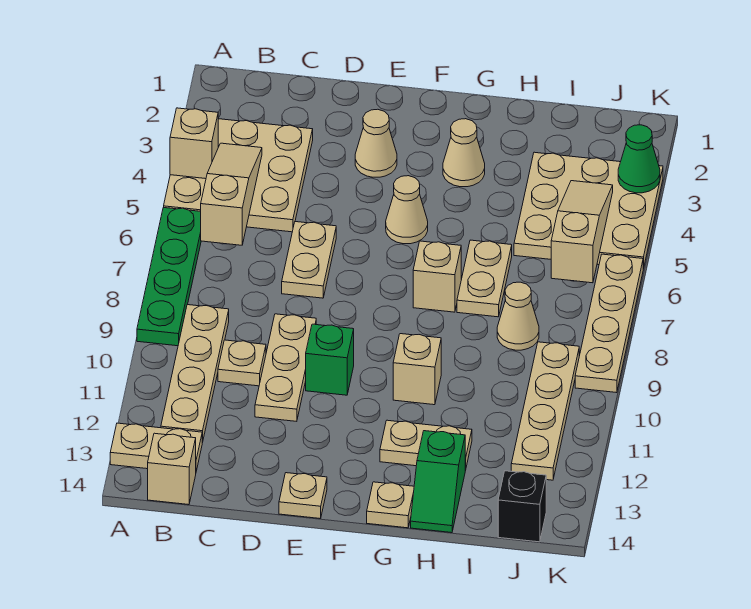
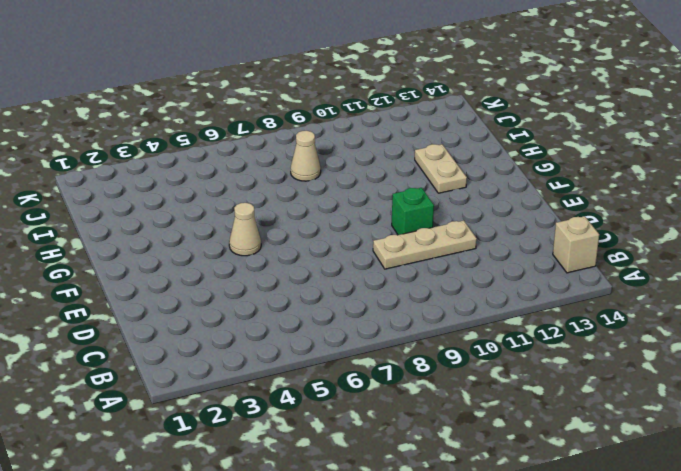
none -> tan 3x3 plate [164,119,313,232]
none -> green 1x4 plate [137,207,201,346]
none -> tan 1x2 plate [110,423,202,471]

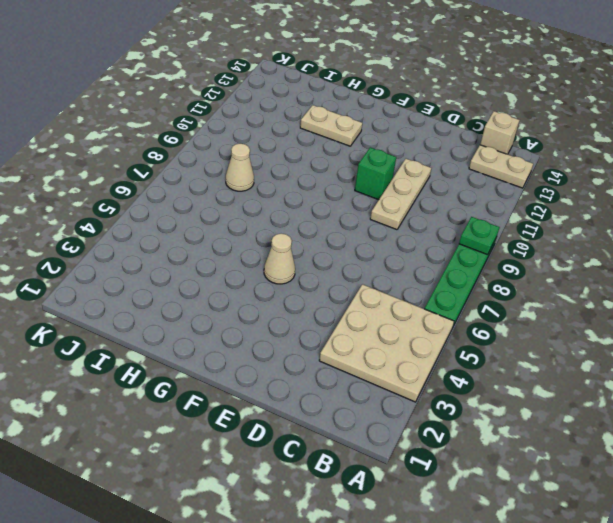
green 1x1 plate [459,217,500,255] -> none
none -> tan 1x4 plate [161,305,229,443]
none -> tan 1x1 plate [218,340,266,386]
none -> tan 1x2 plate [282,222,336,298]

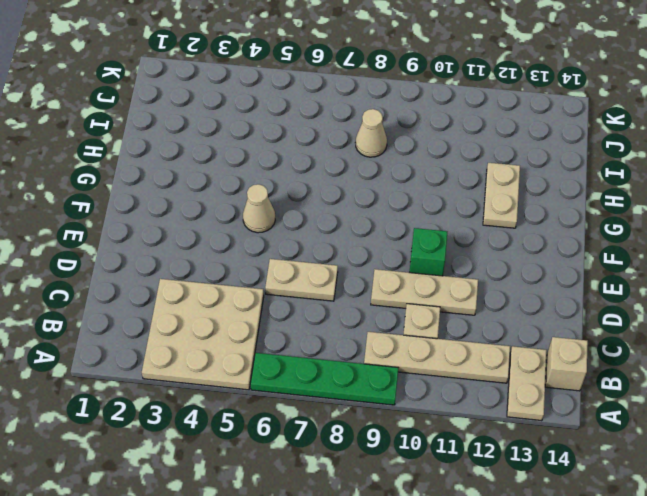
none -> tan 1x1 cone [355,109,397,177]
none -> tan 1x1 plate [279,473,327,519]
none -> tan 1x1 cone [443,119,485,187]

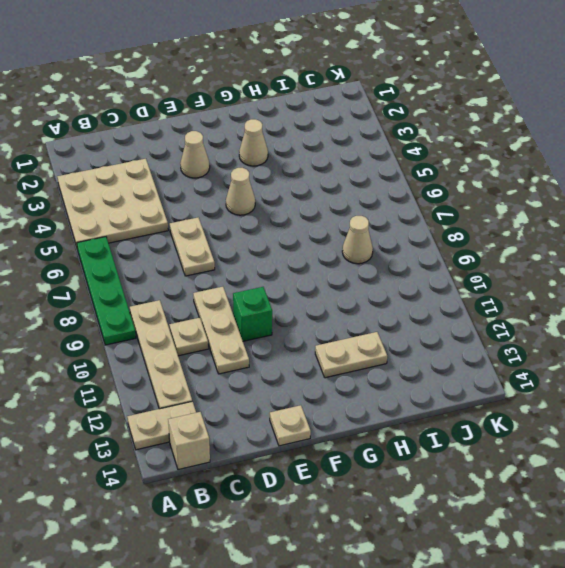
none -> tan 1x1 brick [413,241,461,312]
none -> tan 1x1 brick [393,334,441,405]
none -> tan 1x1 plate [367,482,414,528]

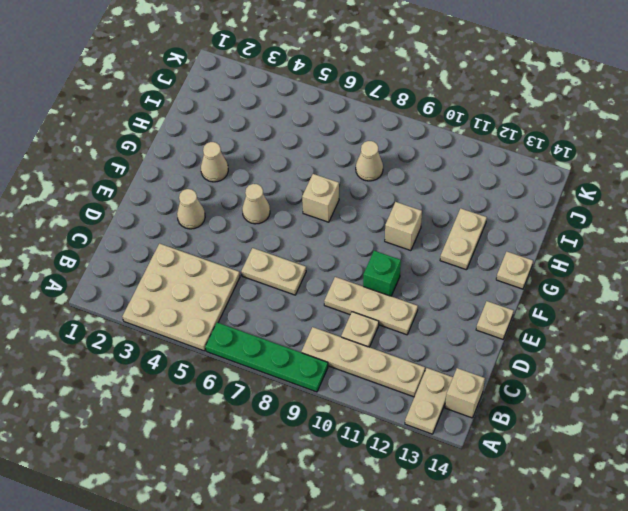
none -> tan 1x2 plate [457,240,512,317]
none -> green 1x2 slope [411,431,465,533]
none -> tan 3x3 plate [514,152,663,269]

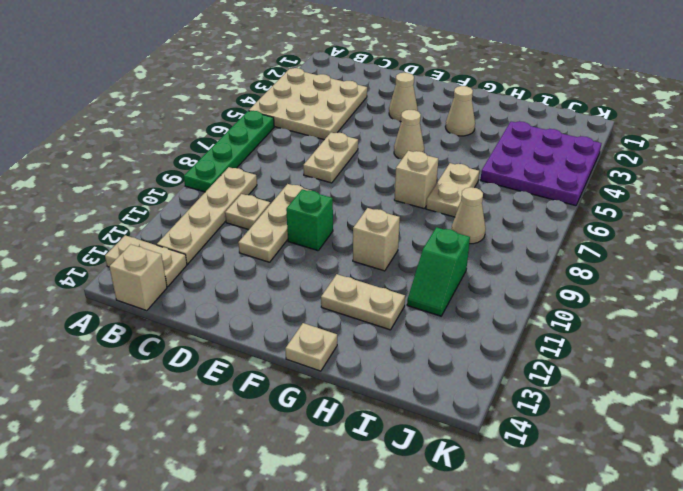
purple 3x3 plate [481,121,602,206] -> tan 3x3 plate [514,152,663,269]
green 1x2 slope [407,227,470,316] -> green 1x2 slope moved to [411,431,465,533]
none -> tan 1x1 plate [279,473,327,519]
none -> tan 1x4 plate [511,342,579,480]
none -> black 1x1 brick [498,471,546,542]

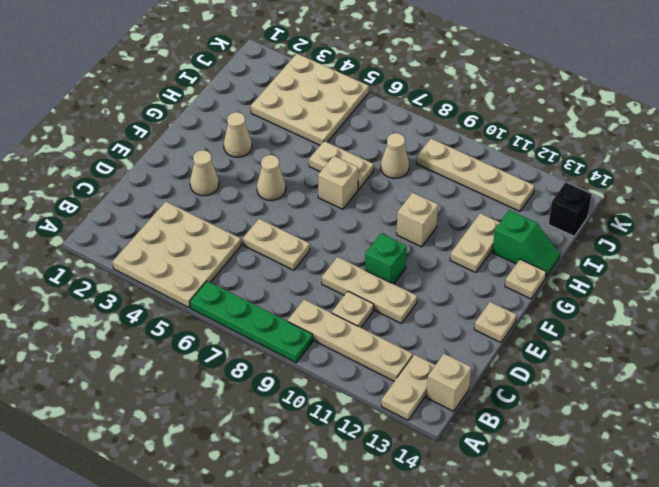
none -> tan 1x4 plate [575,254,643,393]
none -> tan 1x1 brick [170,108,218,179]
none -> tan 1x3 slope [201,143,262,245]

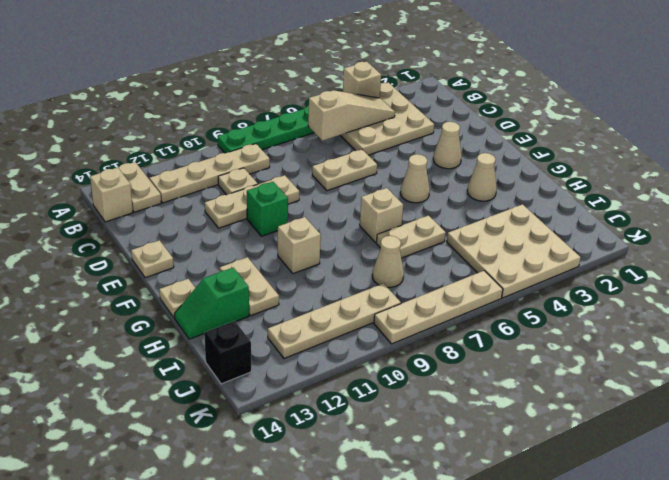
none -> tan 1x3 slope [551,181,613,283]
none -> green 1x1 cone [618,125,660,193]

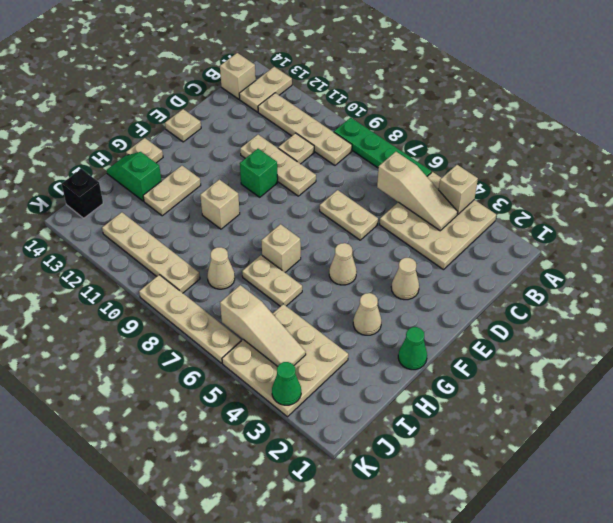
green 1x1 cone [398,327,427,370] -> none

